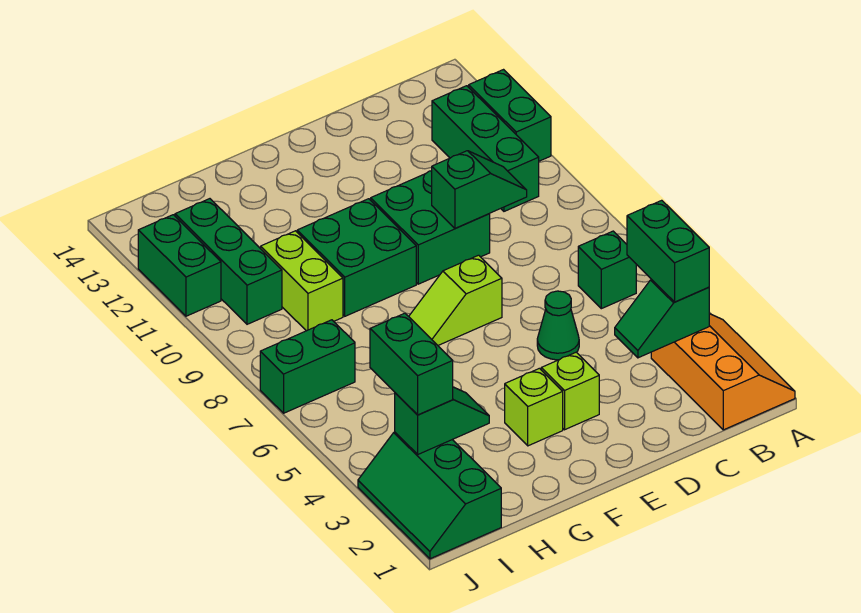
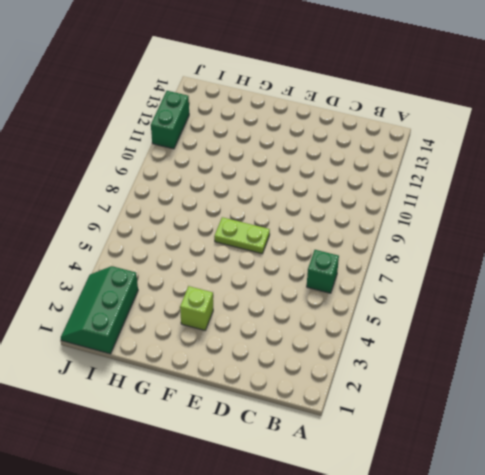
lime 1x2 plate [214,217,270,254] -> lime 1x2 slope [409,255,502,345]
none -> orange 2x3 slope [651,314,795,430]
none -> green 1x2 brick [469,70,551,161]
none -> green 1x3 brick [432,86,539,211]

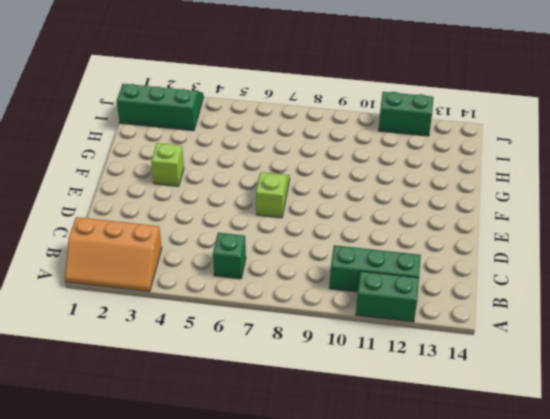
none -> green 1x1 cone [537,291,579,360]
none -> green 2x2 brick [371,171,490,284]
none -> lime 1x1 brick [541,352,599,430]

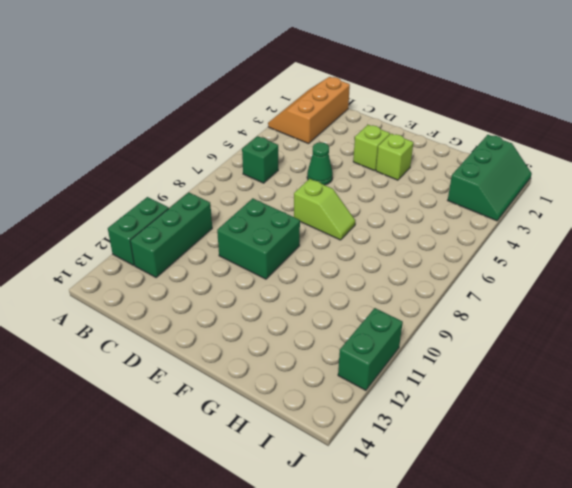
none -> green 2x2 brick [297,199,416,316]
none -> lime 1x2 brick [261,231,343,331]
none -> green 1x2 brick [260,320,355,413]

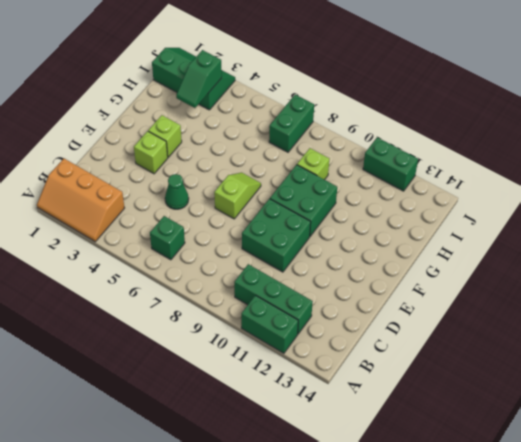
lime 1x1 brick [297,148,329,180] -> lime 1x2 brick [261,231,343,331]
none -> green 1x3 brick [175,199,282,324]
none -> green 1x2 slope [615,279,709,358]
none -> green 1x2 slope [432,151,527,228]

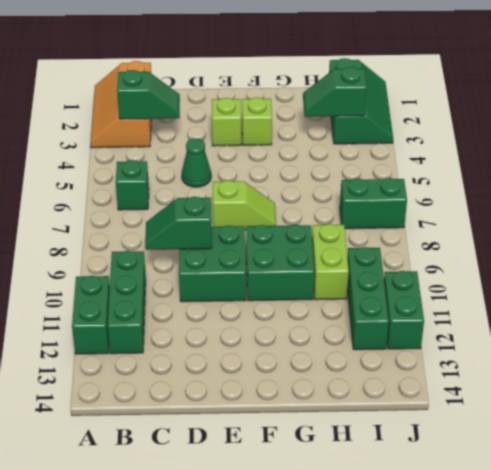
none -> green 1x2 brick [627,200,709,302]
none -> green 1x2 brick [370,313,453,415]

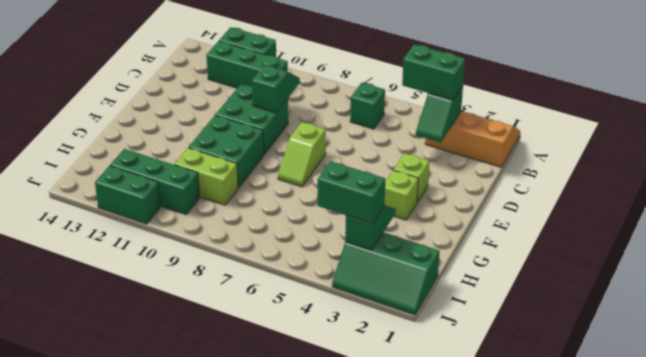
none -> green 1x1 cone [537,291,579,360]
none -> green 1x2 brick [260,320,355,413]

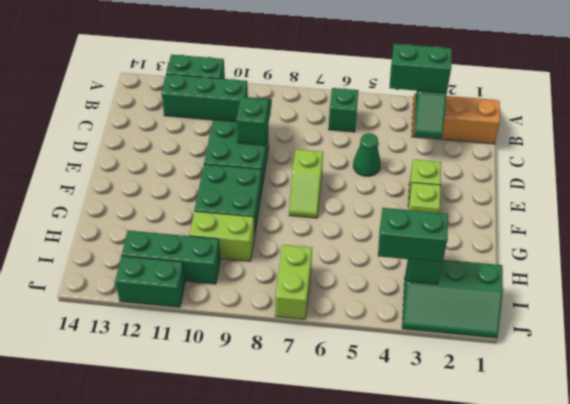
lime 1x2 brick [275,245,312,319] -> green 1x2 brick [260,320,355,413]

